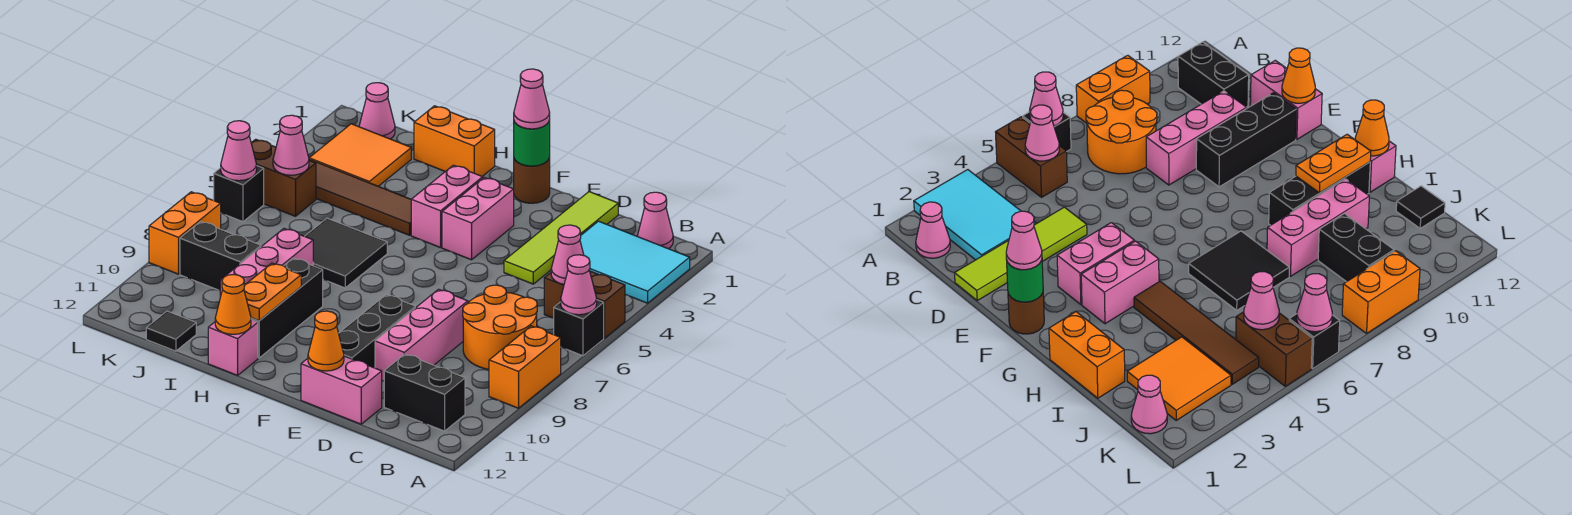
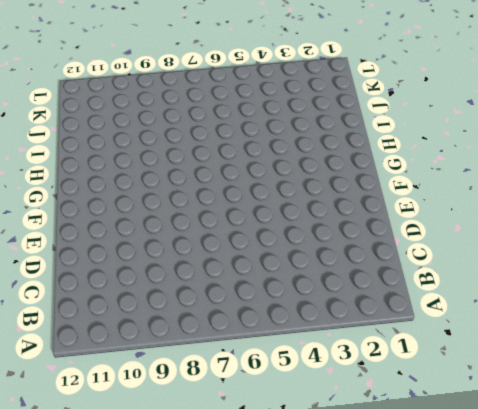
none -> cyan 2x3 tile [580,221,690,303]
none -> brown 1x2 brick [544,271,625,338]
none -> black 1x1 brick [554,300,604,356]
none -> orange 1x2 brick [489,326,561,408]

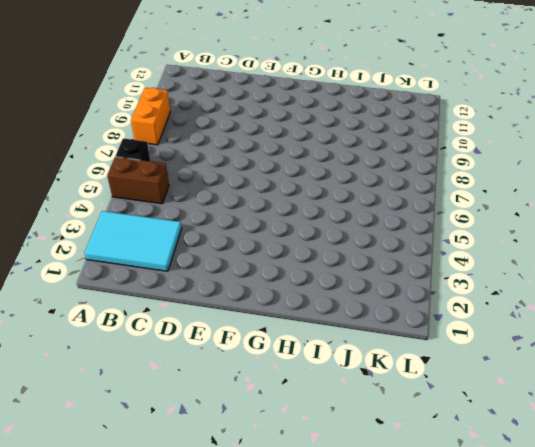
none -> pink 1x1 cone [638,192,673,249]
none -> orange 2x2 round brick [463,285,537,370]
none -> black 1x2 brick [384,354,465,431]
none -> lime 1x4 tile [504,192,618,284]

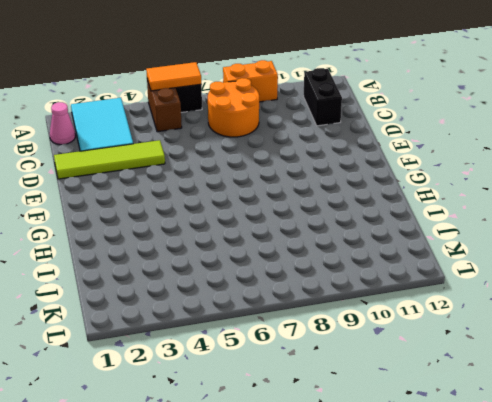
orange 1x2 tile [146,62,201,91] -> pink 1x1 cone [561,255,597,315]
none -> pink 1x3 brick [375,289,468,381]
none -> pink 1x2 brick [301,356,382,424]
none -> black 1x3 brick [339,295,415,368]
none -> brown 1x1 round brick [514,157,550,203]

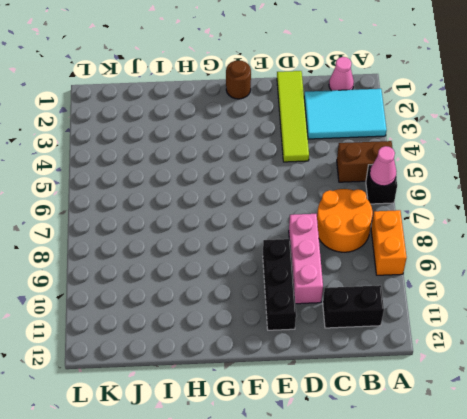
none -> pink 1x2 brick [301,356,382,424]
none -> pink 1x2 brick [442,177,514,260]
none -> pink 1x2 brick [411,165,483,248]
none -> orange 1x2 brick [414,106,495,176]

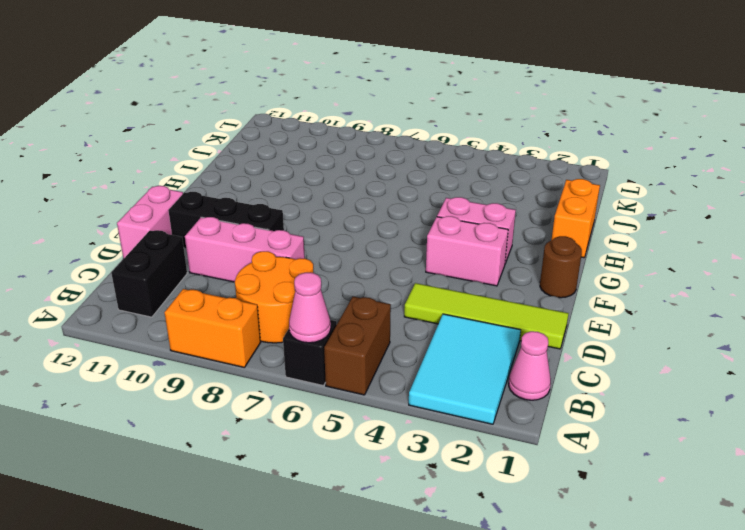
none -> brown 1x4 tile [309,159,411,235]
none -> black 2x2 tile [305,218,387,288]
none -> black 1x3 brick [251,258,323,358]
none -> pink 1x1 brick [208,320,258,375]

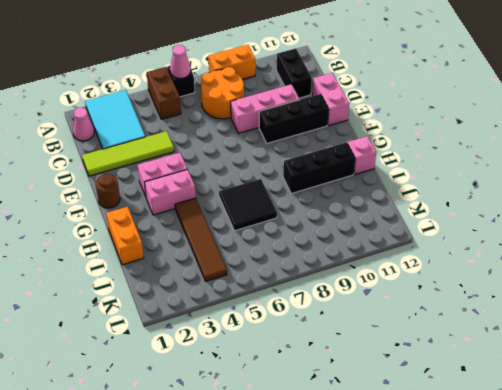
none -> pink 1x3 brick [220,229,313,297]
none -> orange 2x2 tile [309,124,411,186]
none -> black 1x2 brick [180,222,261,290]
none -> black 1x1 tile [146,311,196,351]

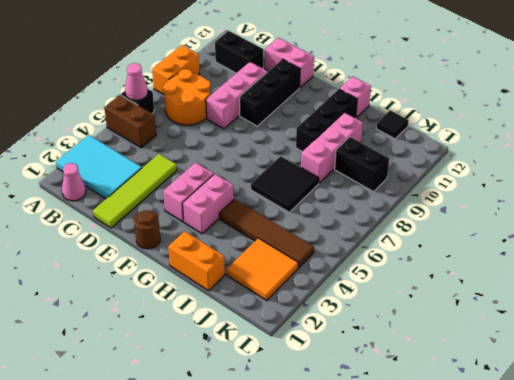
none -> pink 1x1 cone [359,83,395,139]
none -> brown 1x2 brick [251,139,316,216]
none -> black 1x1 brick [214,166,264,222]
none -> orange 1x2 brick [149,192,221,274]

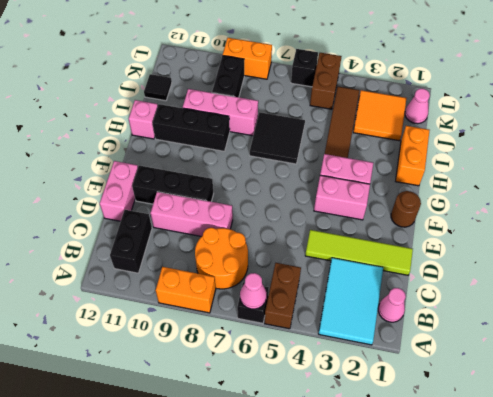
none -> pink 1x1 cone [551,225,584,284]
none -> orange 1x1 cone [308,311,344,371]
none -> green 1x1 round brick [514,120,550,166]
none -> orange 1x2 plate [244,263,301,321]

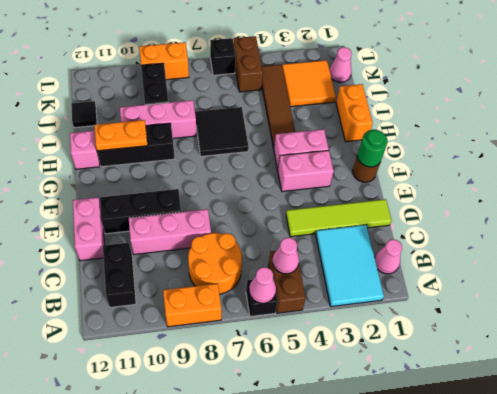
none -> orange 1x1 cone [308,311,344,371]
none -> orange 1x1 cone [215,275,251,334]
none -> pink 1x1 cone [273,115,309,175]
none -> pink 1x1 cone [221,121,257,181]

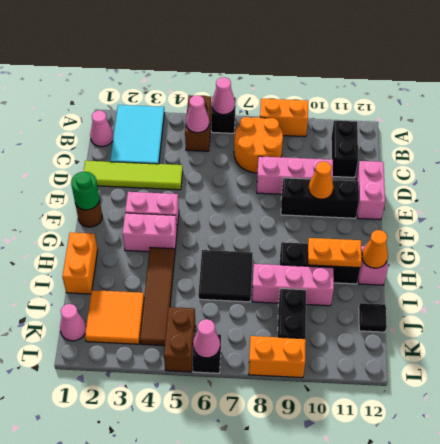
orange 1x1 cone [309,161,333,199] -> orange 1x1 cone moved to [308,311,344,371]
none -> pink 1x1 cone [273,115,309,175]
none -> pink 1x1 cone [514,69,550,129]

